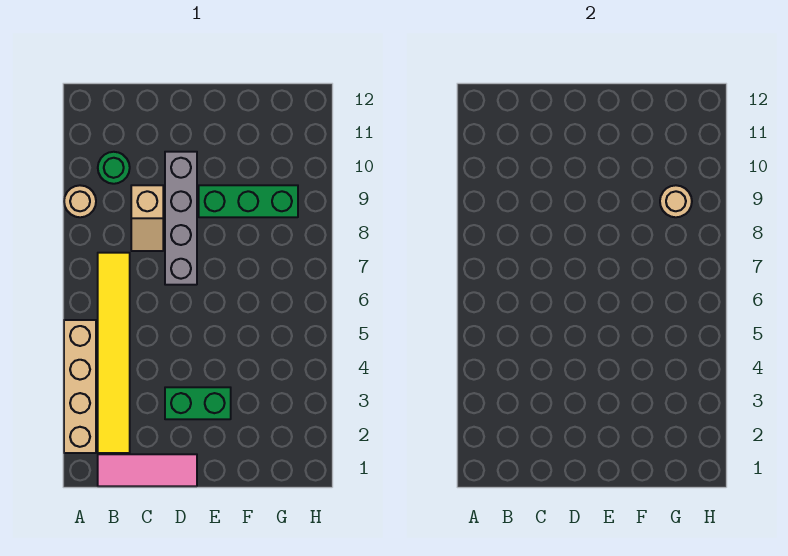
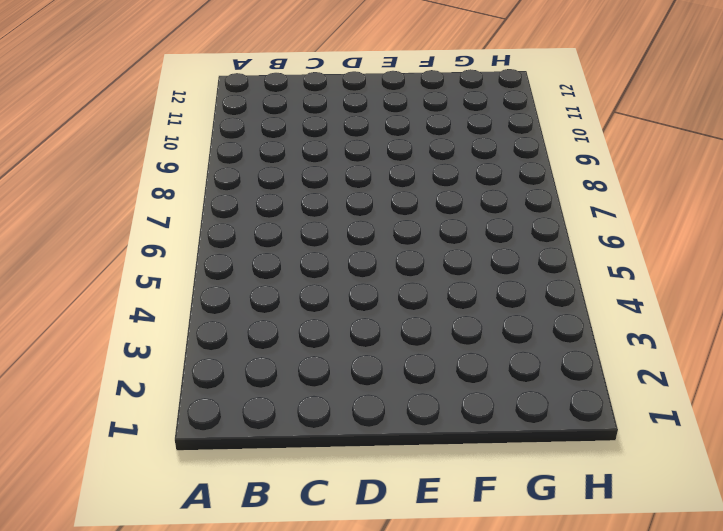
none -> tan 1x4 brick [64,320,96,453]
none -> tan 1x1 round brick [64,185,96,217]

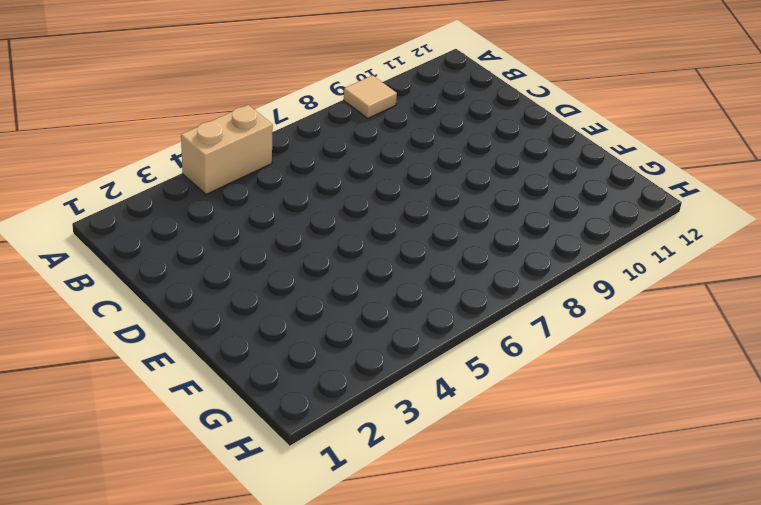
tan 1x2 brick [181,105,273,194] -> tan 1x4 brick [64,320,96,453]
tan 1x1 tile [344,75,397,118] -> tan 1x1 round brick [64,185,96,217]
none -> pink 1x3 tile [98,454,197,486]
none -> yellow 1x6 tile [98,253,130,453]

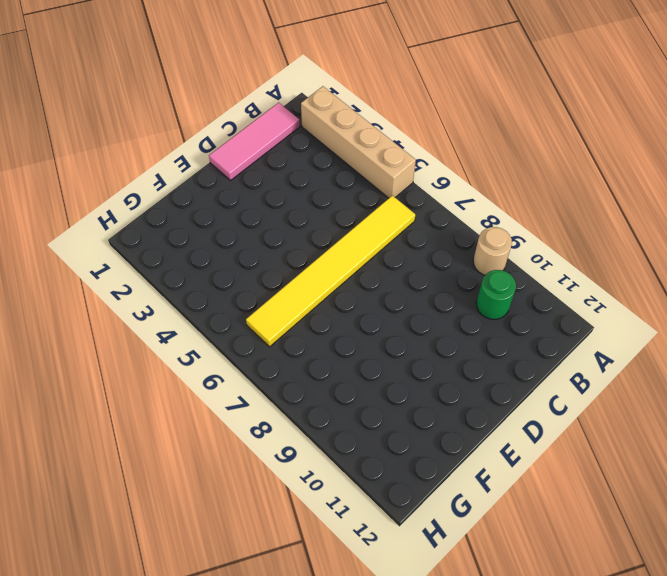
yellow 1x6 tile [246,195,415,347] -> yellow 1x6 tile turned to [98,253,130,453]
none -> tan 1x2 slope [131,185,163,251]
none -> green 1x2 brick [165,387,231,419]

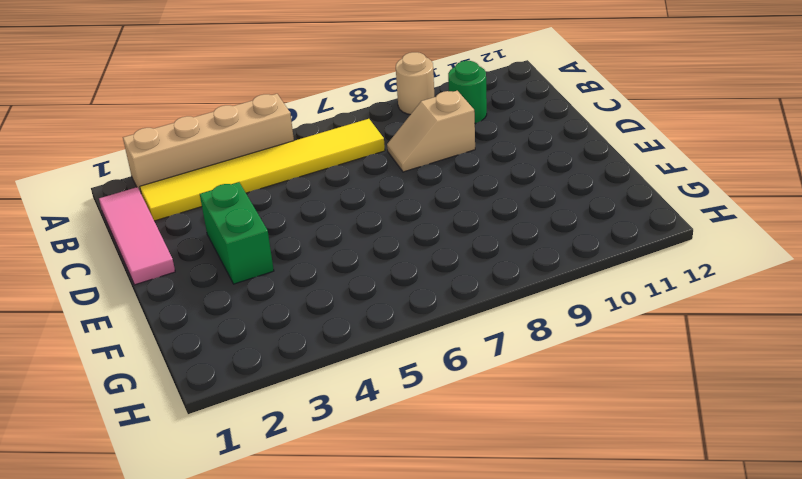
none -> grey 1x4 brick [165,152,197,285]
none -> green 1x3 brick [199,185,298,217]

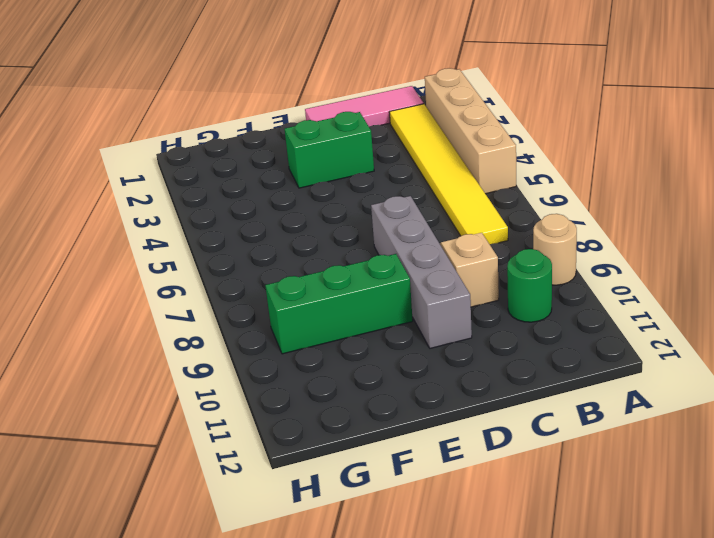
none -> tan 1x1 round brick [660,185,692,217]

